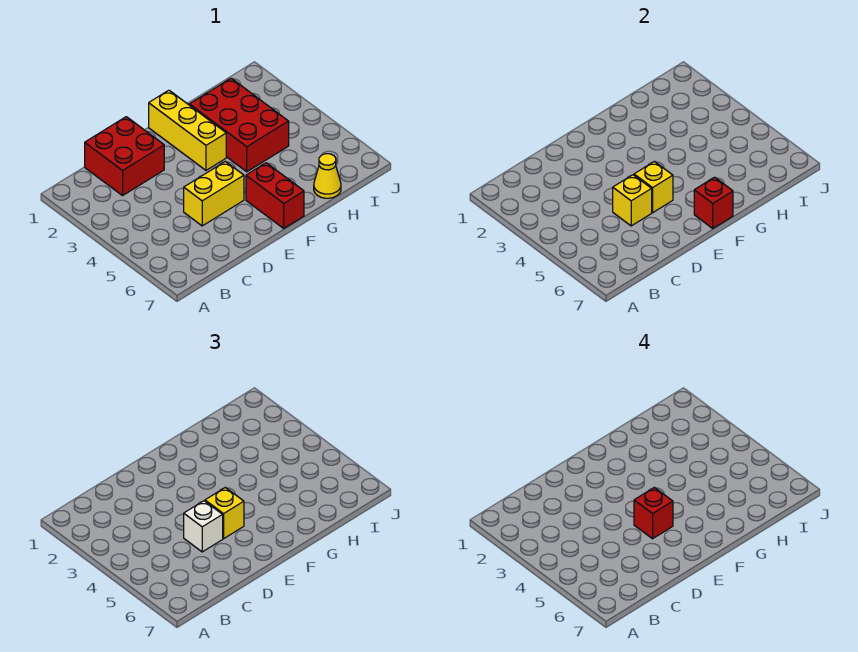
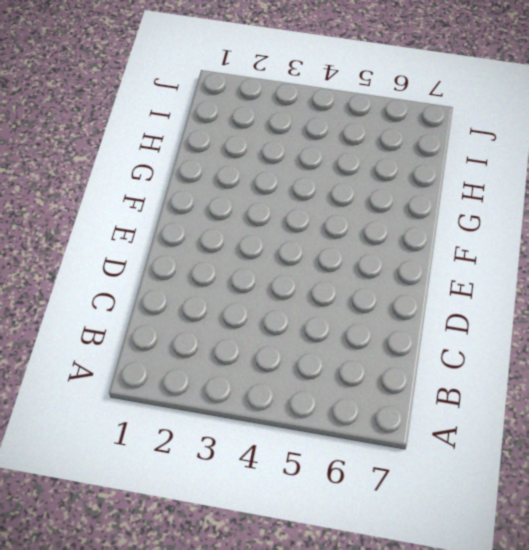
none -> red 2x2 brick [85,117,164,196]
none -> yellow 1x2 brick [184,161,244,226]
none -> yellow 1x3 brick [149,90,226,170]

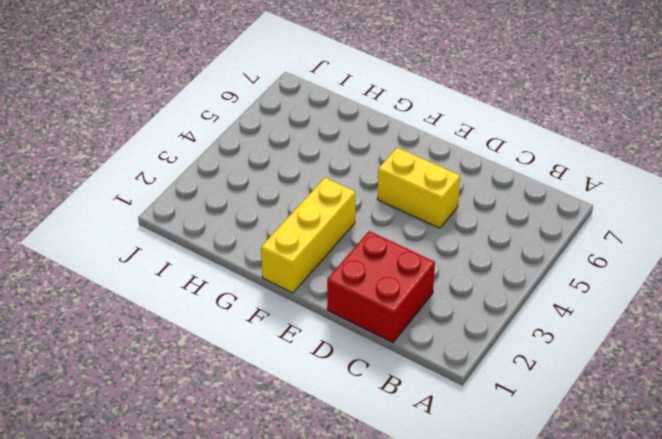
none -> red 1x2 brick [246,163,304,228]
none -> red 2x3 brick [189,78,289,172]
none -> yellow 1x1 cone [314,154,341,198]

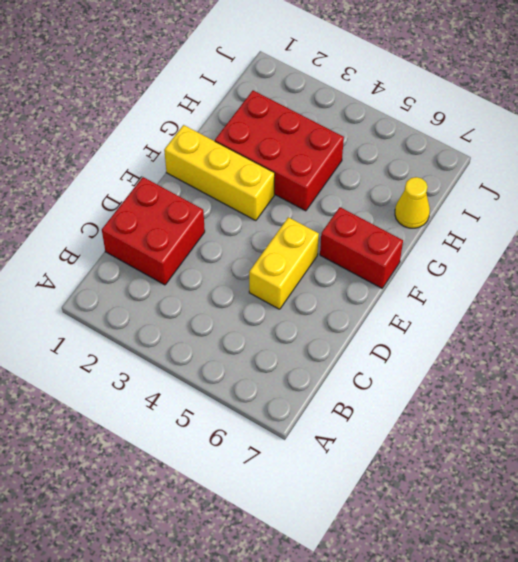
none -> yellow 1x1 brick [613,175,652,226]
none -> yellow 1x1 brick [634,161,673,213]
none -> red 1x1 brick [694,177,733,228]

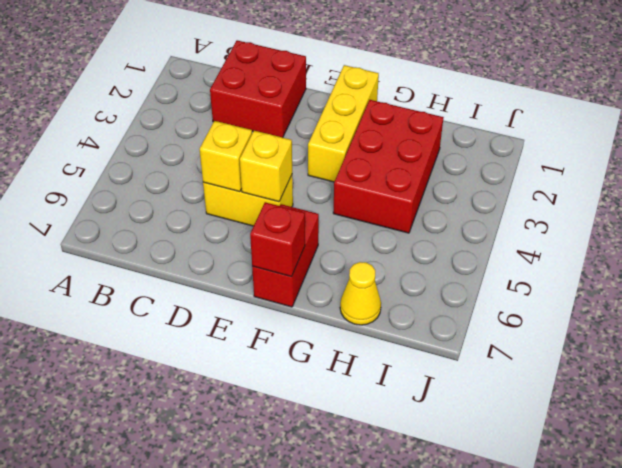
none -> white 1x1 brick [184,501,223,552]
none -> yellow 1x1 brick [205,487,244,539]
none -> red 1x1 brick [634,487,673,539]

